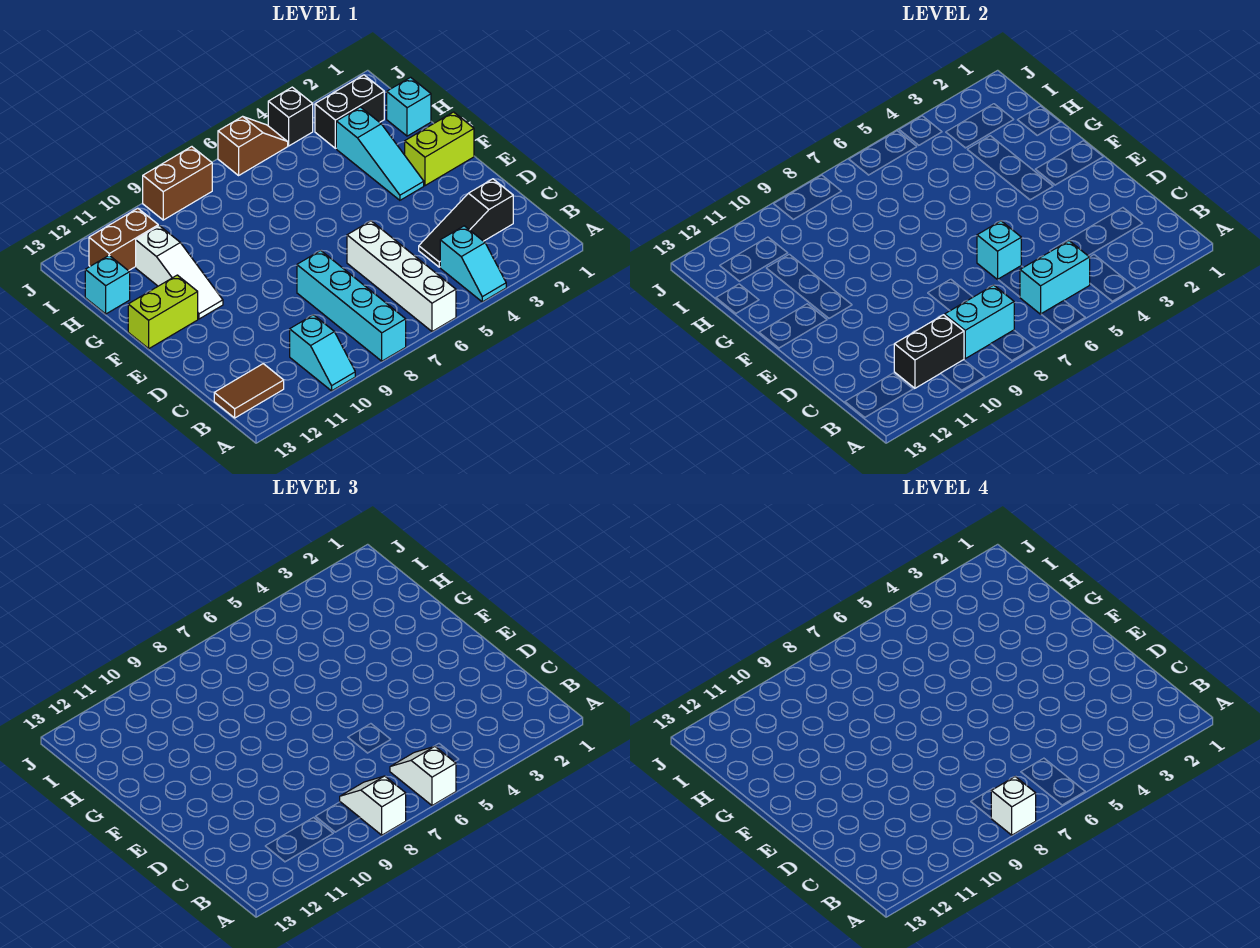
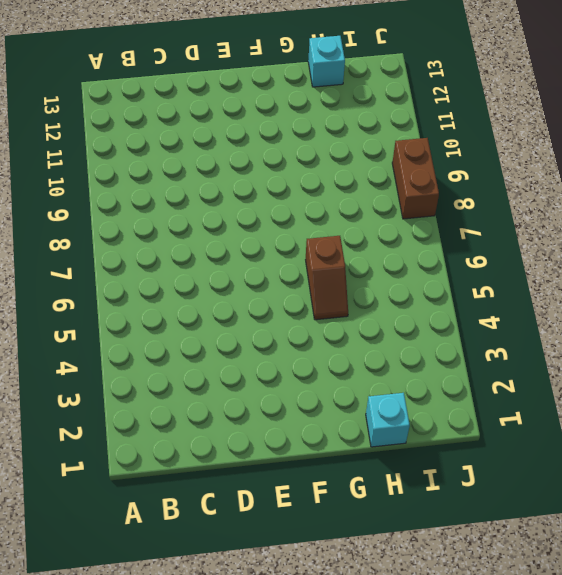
brown 1x2 slope [306,236,348,320] -> brown 1x2 slope moved to [218,116,288,175]
none -> cyan 1x2 slope [440,226,506,302]
none -> white 1x4 brick [347,221,456,331]
none -> cyan 1x4 brick [297,251,406,361]

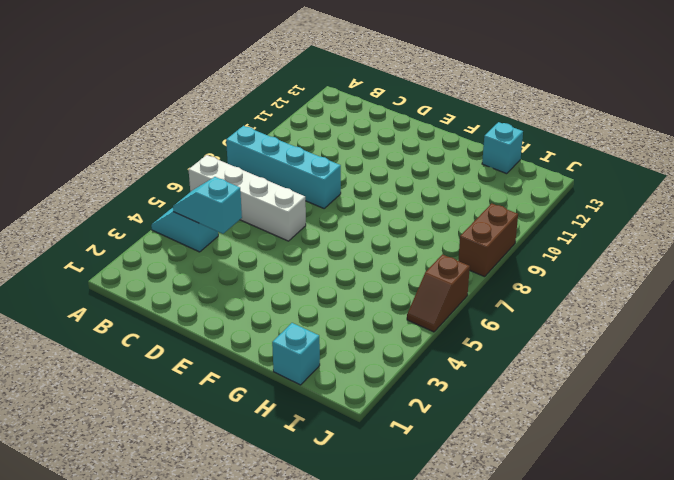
cyan 1x2 slope [173,177,242,234] -> cyan 1x2 slope moved to [290,315,355,391]
none -> brown 1x2 tile [214,364,284,418]
none -> black 1x3 slope [419,179,513,267]
none -> lime 1x2 brick [405,112,474,186]

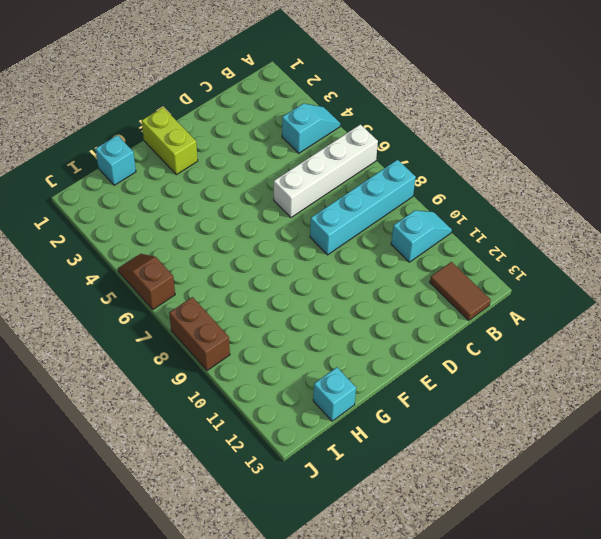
none -> black 1x3 slope [419,179,513,267]
none -> cyan 1x3 slope [336,107,424,200]
none -> white 1x3 slope [136,226,223,319]

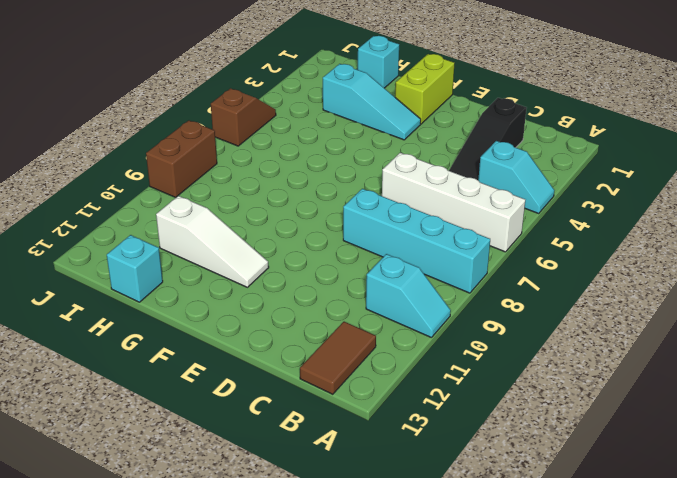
none -> lime 1x2 brick [128,275,198,349]
none -> black 1x2 brick [315,75,384,148]
none -> brown 1x2 brick [89,208,158,271]

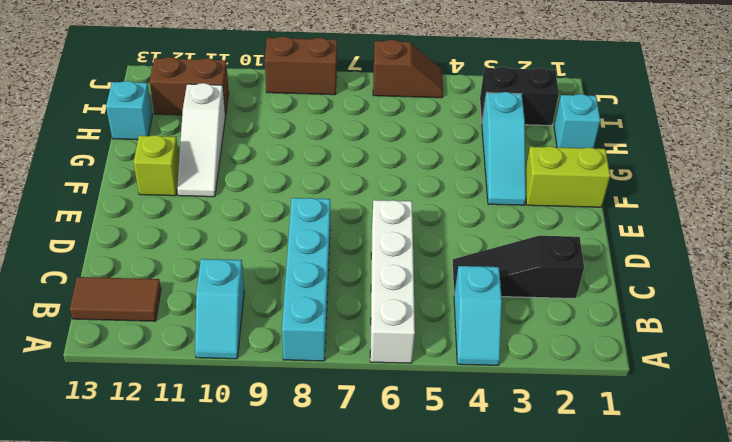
lime 1x1 brick [134,135,179,196] -> lime 1x2 brick [128,275,198,349]
none -> black 1x1 brick [268,87,313,146]
none -> cyan 1x2 brick [1020,241,1090,314]
none -> cyan 1x2 brick [945,285,1014,359]

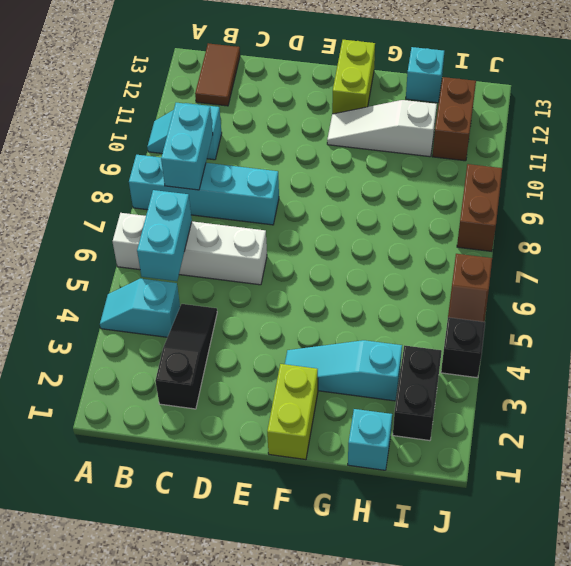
none -> black 1x2 brick [894,315,964,388]
none -> cyan 1x1 brick [977,221,1021,279]
none -> white 1x2 slope [390,746,456,805]

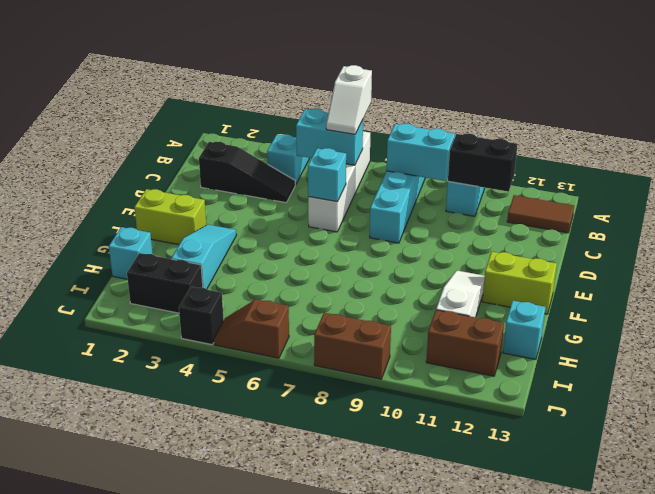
none -> white 1x2 slope [340,776,406,835]
none -> white 1x1 brick [991,777,1036,835]

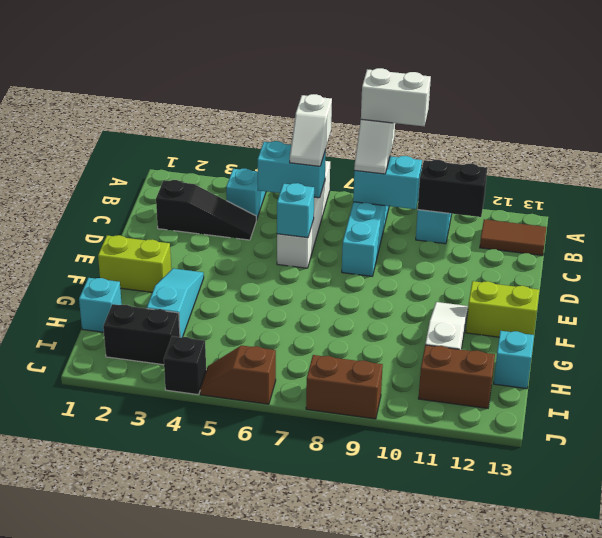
white 1x2 brick [361,68,431,126] -> white 1x1 brick [991,777,1036,835]

